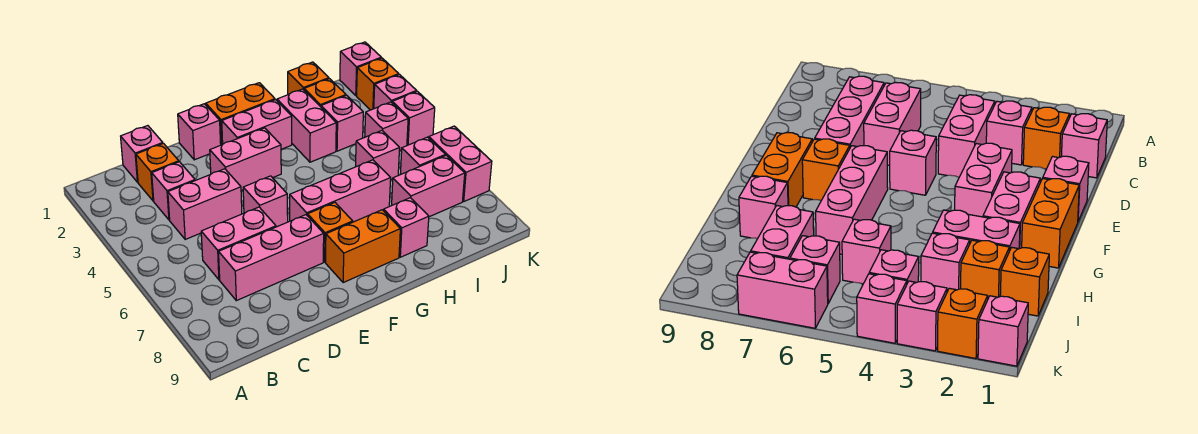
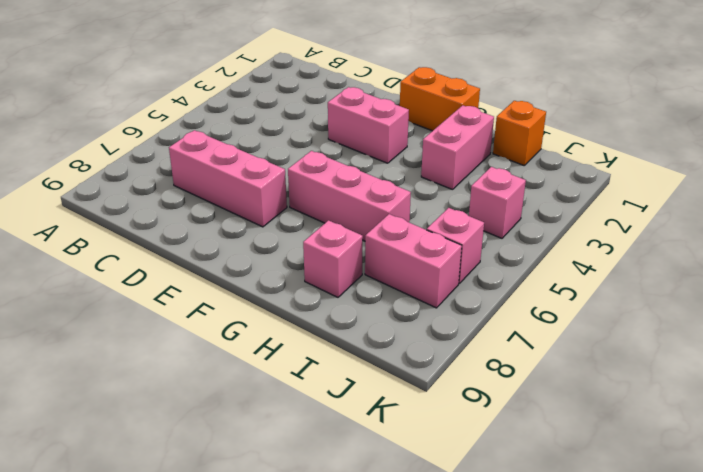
none -> pink 1x1 brick [121,126,163,182]
none -> orange 1x1 brick [136,143,179,201]
none -> pink 1x1 brick [152,162,195,220]

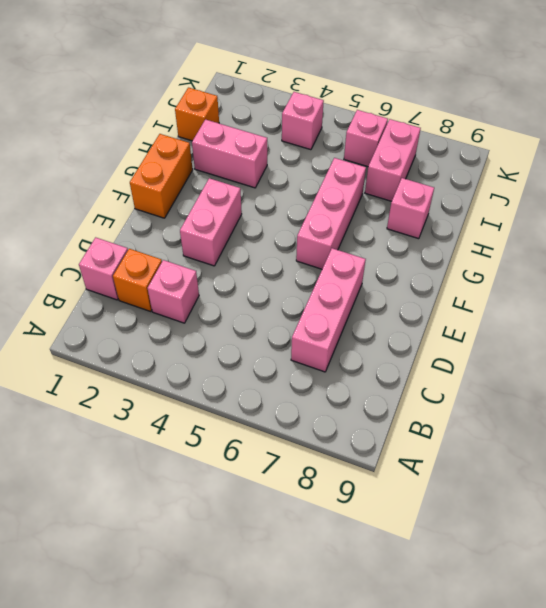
none -> pink 1x2 brick [168,169,242,239]
none -> pink 1x2 brick [201,207,276,280]
none -> pink 1x1 brick [178,104,221,160]

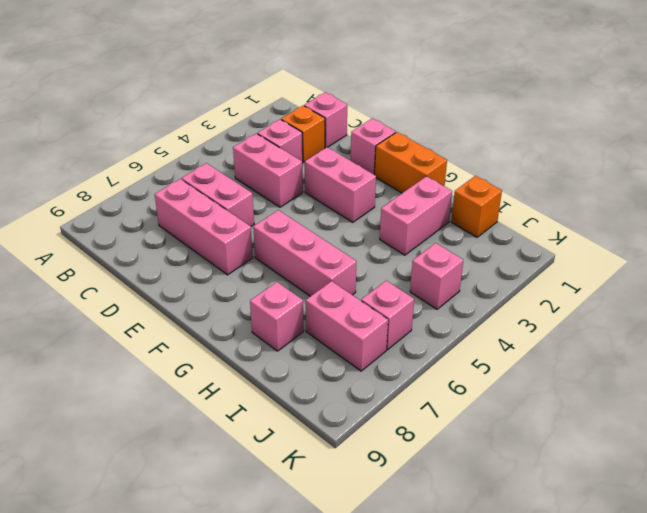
none -> pink 1x1 brick [243,176,288,227]
none -> pink 1x2 brick [222,100,292,149]
none -> orange 1x1 brick [308,202,353,262]

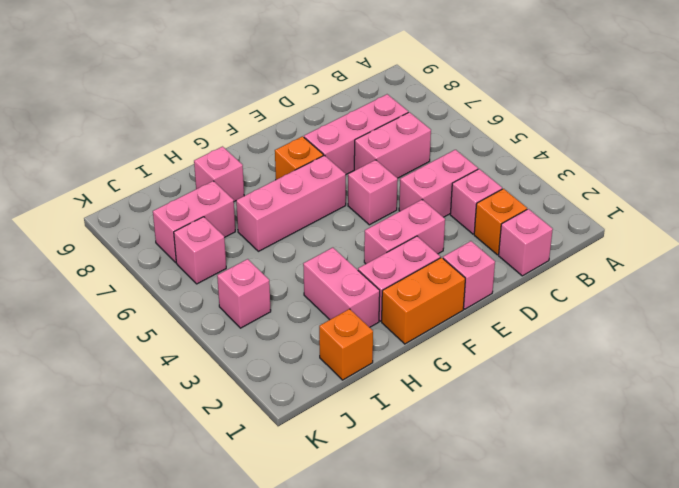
none -> orange 1x2 brick [326,210,400,283]
none -> orange 1x1 brick [304,79,346,107]
none -> pink 1x1 brick [321,95,363,151]

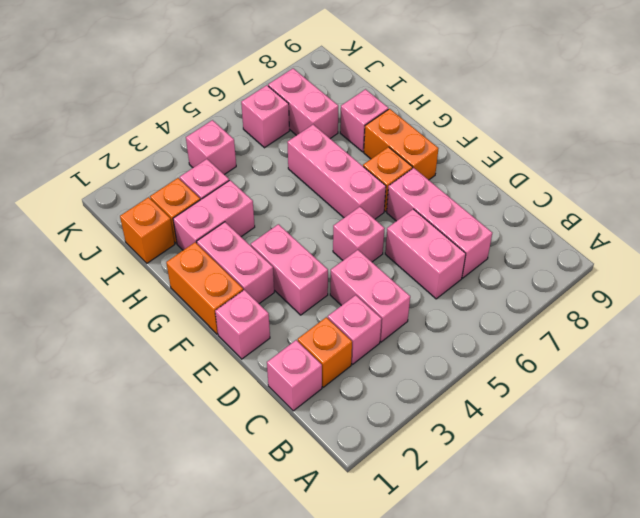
none -> pink 1x1 brick [356,131,400,180]
none -> pink 1x1 brick [340,42,381,96]
none -> orange 1x1 brick [357,58,399,110]

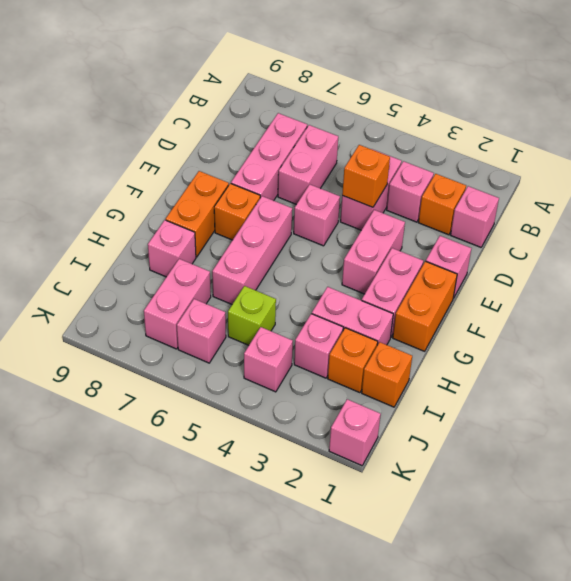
orange 1x1 brick [342,145,390,207] -> orange 1x1 brick moved to [357,58,399,110]
lime 1x1 brick [228,286,276,345] -> pink 1x1 brick [356,131,400,180]
none -> pink 1x1 brick [374,75,417,109]
none -> pink 1x1 brick [392,91,435,145]
none -> pink 1x2 brick [429,126,492,201]

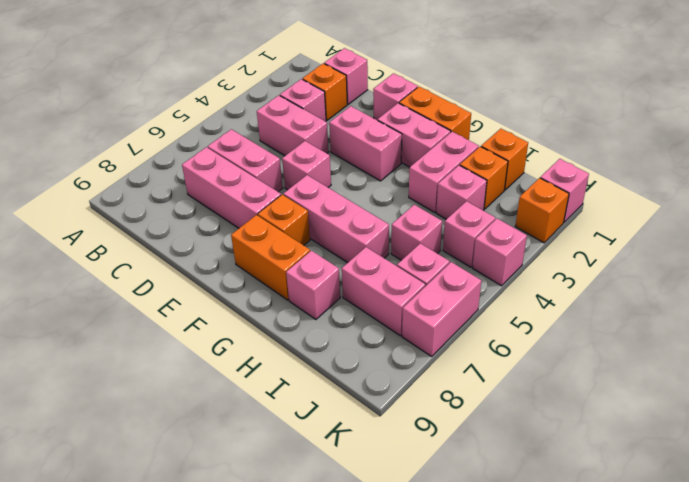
none -> pink 1x1 brick [374,75,417,109]

